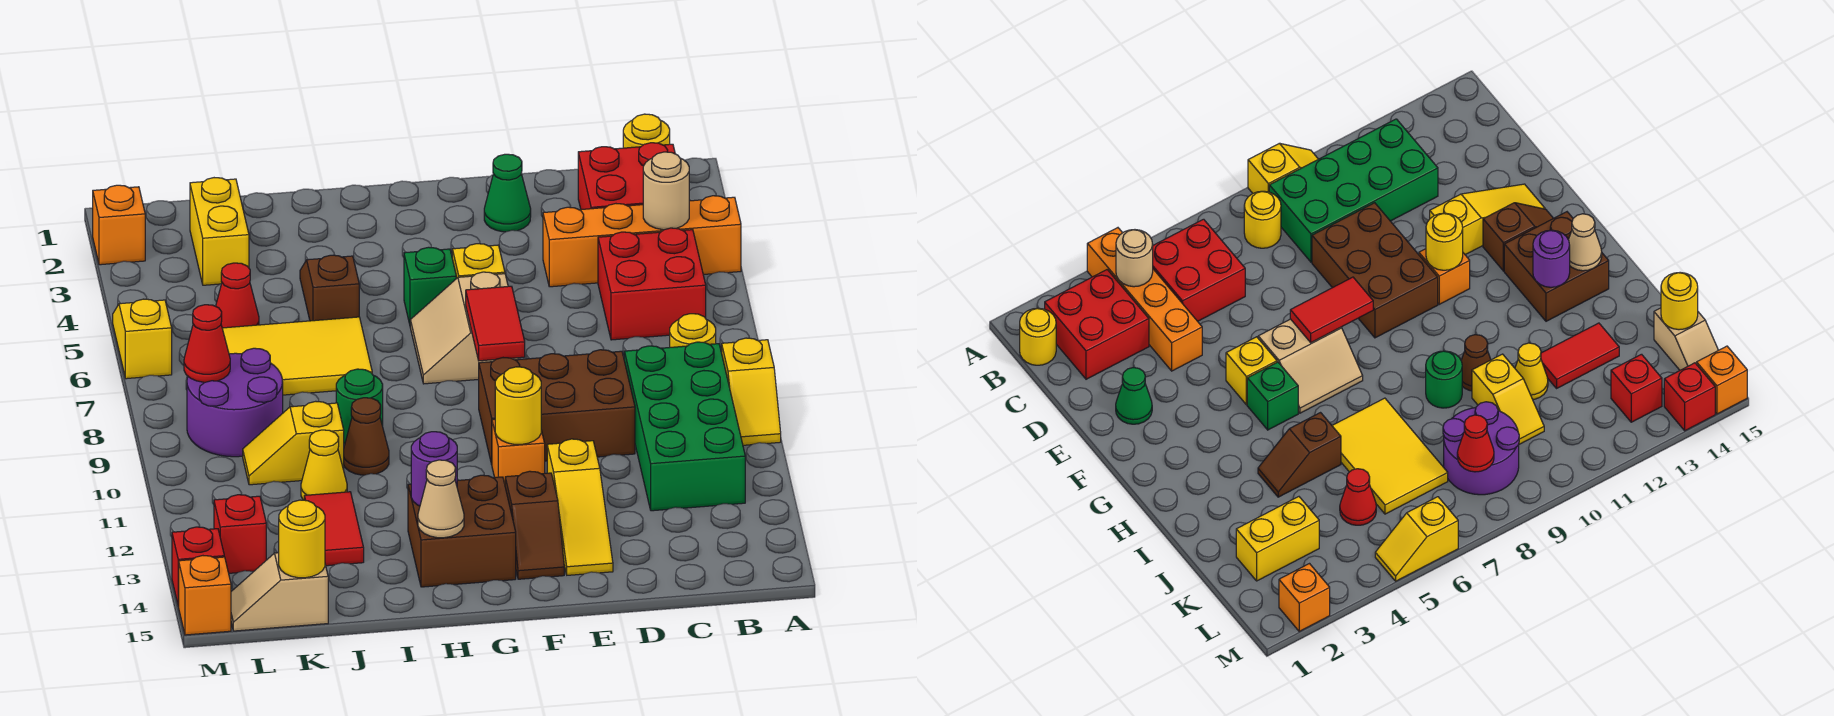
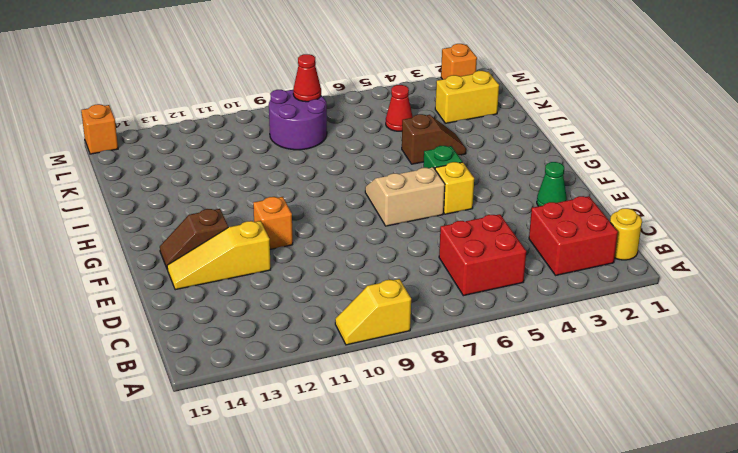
none -> orange 1x4 brick [543,196,741,287]
none -> yellow 1x1 round brick [670,314,716,347]
none -> green 2x4 brick [624,342,745,511]
none -> brown 2x3 brick [479,350,635,464]

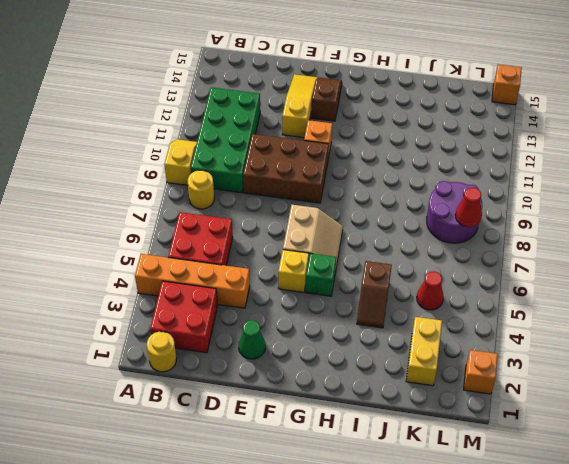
none -> brown 2x2 brick [408,475,516,587]
none -> yellow 2x3 tile [222,317,372,395]
none -> green 1x1 round brick [336,369,383,444]
none -> brown 1x1 cone [344,398,389,475]

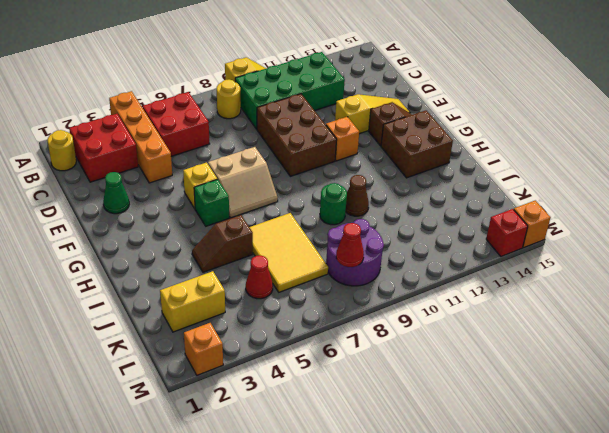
none -> yellow 1x2 slope [243,401,344,485]
none -> yellow 1x1 cone [301,430,347,500]
none -> red 1x2 tile [304,492,364,566]
none -> tan 1x2 slope [231,553,328,631]

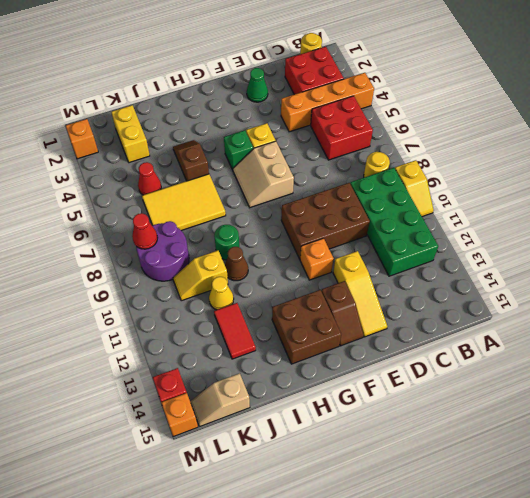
none -> red 1x1 brick [214,495,266,573]
none -> yellow 1x2 slope [113,299,172,379]
none -> tan 1x1 round brick [643,152,689,230]
none -> red 1x2 tile [466,286,525,361]

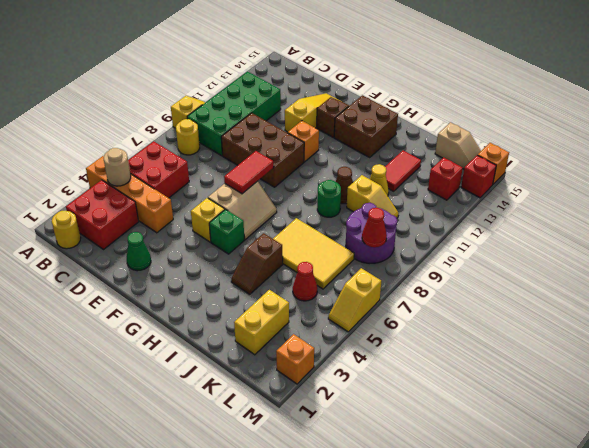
none -> yellow 1x1 round brick [495,367,541,444]
none -> purple 1x1 round brick [411,432,457,506]
none -> tan 1x1 cone [418,460,464,538]
none -> yellow 1x1 round brick [279,500,325,578]

